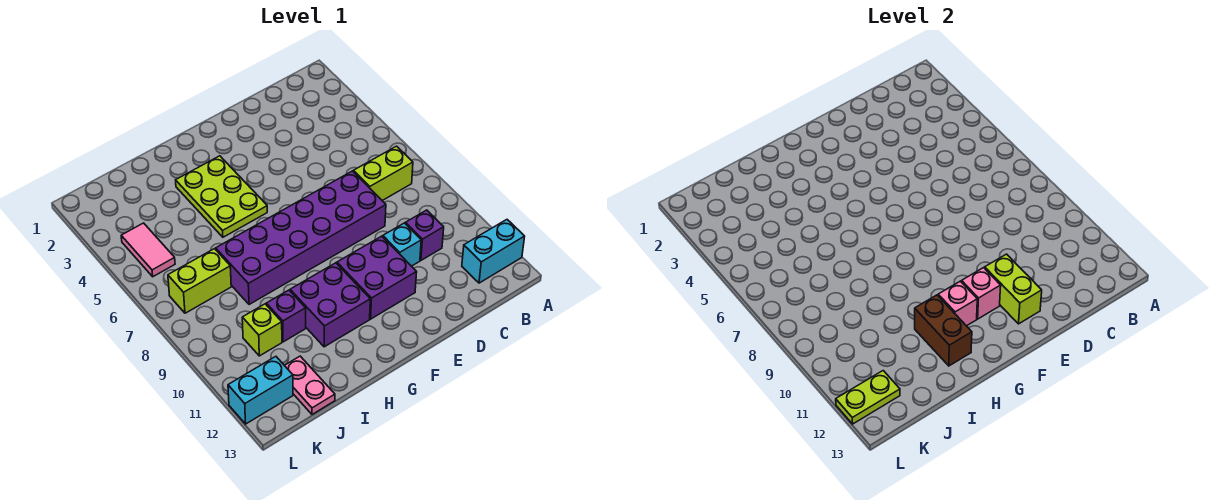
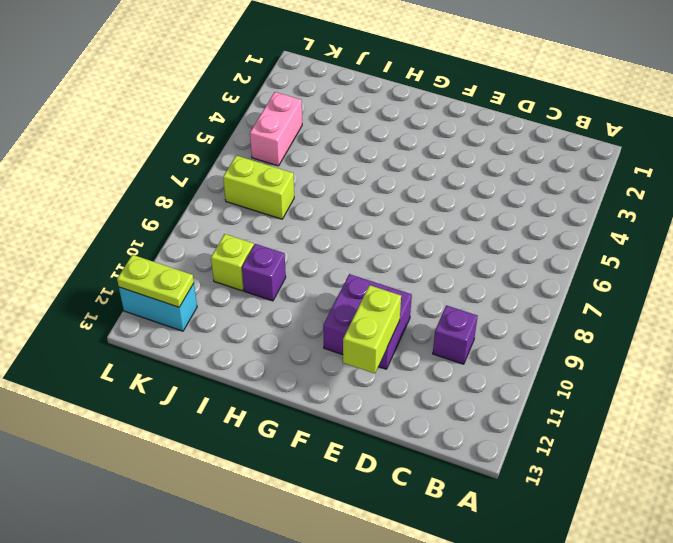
pink 1x2 brick [250,92,302,166] -> pink 1x2 tile [121,223,175,277]
none -> cyan 1x2 brick [462,220,525,283]
none -> lime 1x2 brick [353,146,413,201]
none -> purple 2x6 brick [216,171,386,305]

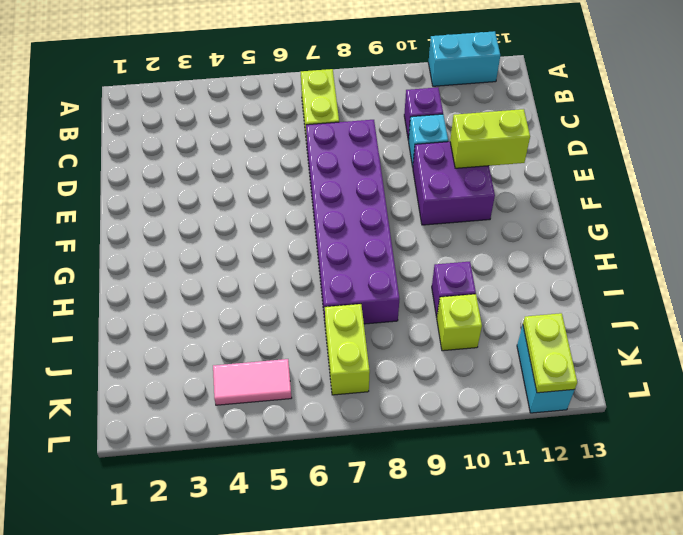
cyan 1x2 brick [428,31,500,86] -> cyan 1x2 brick turned to [462,220,525,283]
none -> lime 2x3 plate [176,156,267,237]
none -> purple 2x2 brick [290,263,370,347]
none -> pink 1x2 plate [284,356,335,414]

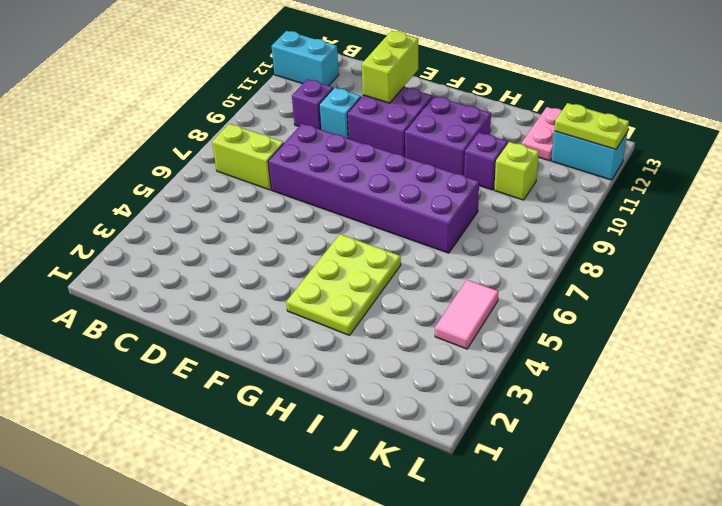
none -> lime 1x2 brick [168,249,231,313]
none -> pink 1x1 brick [962,268,1001,319]
none -> pink 1x1 brick [938,281,977,326]

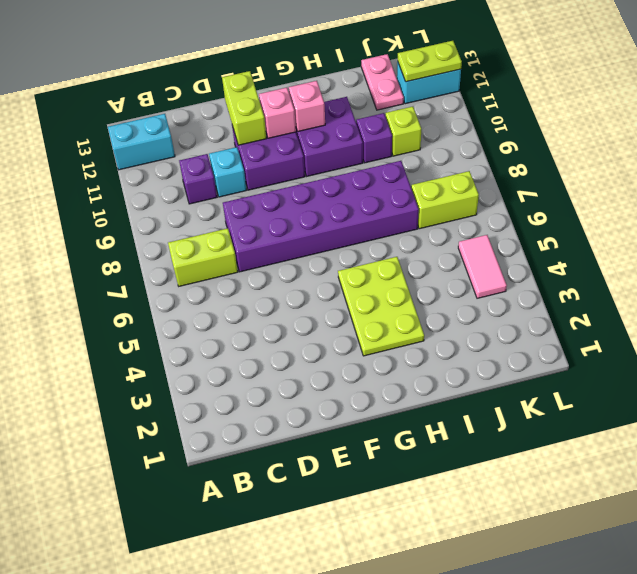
none -> brown 1x2 brick [915,295,972,366]

